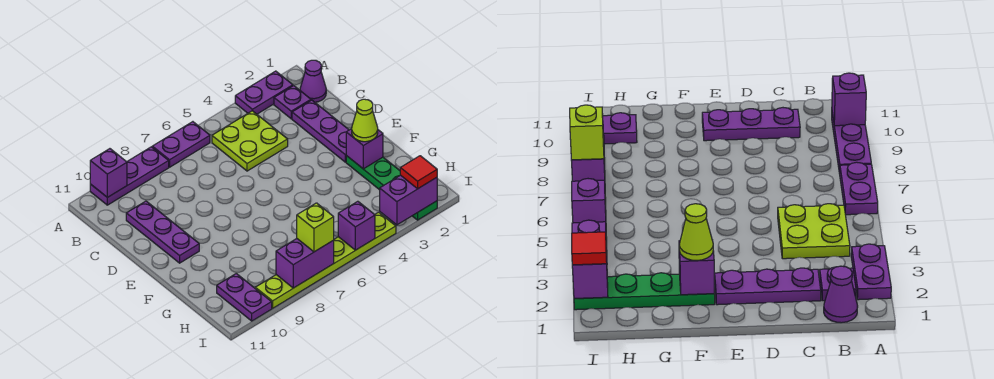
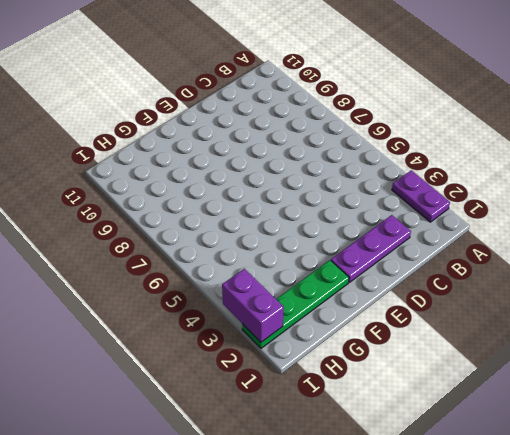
none -> purple 1x2 plate [152,122,210,167]
none -> purple 1x3 plate [90,147,169,205]
none -> purple 1x1 cone [300,60,326,102]

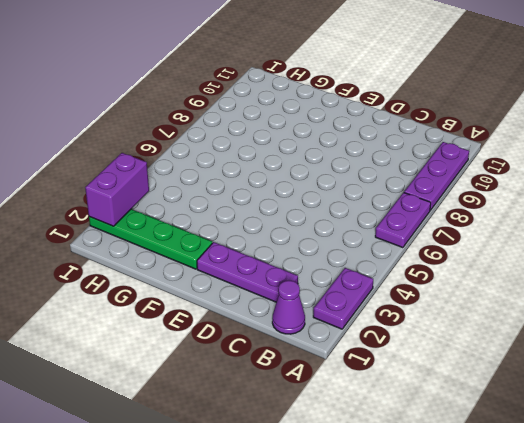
none -> purple 1x1 plate [274,86,311,119]
none -> lime 2x2 plate [212,111,288,171]
none -> purple 1x3 plate [126,201,199,263]

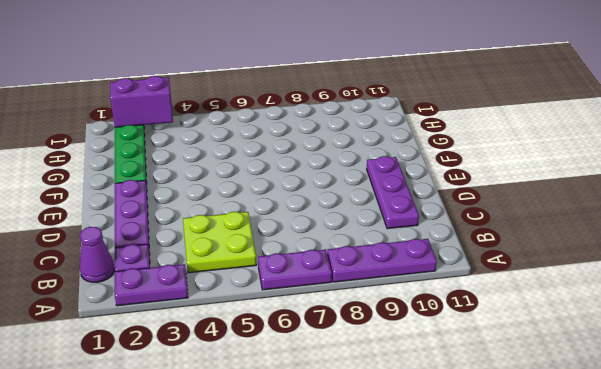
none -> purple 1x2 plate [217,274,272,321]
none -> lime 1x6 plate [255,212,396,308]
none -> purple 1x1 brick [90,149,127,197]

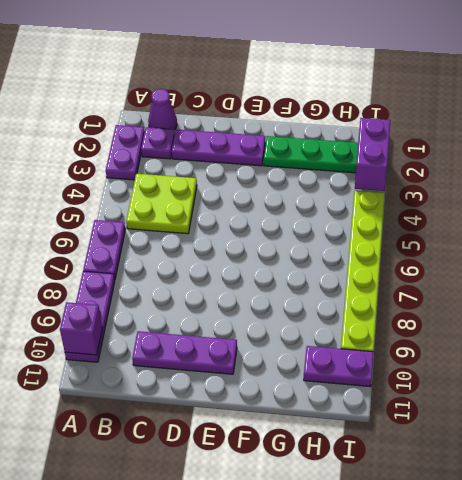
none -> purple 1x1 brick [346,129,383,169]
none -> purple 1x1 brick [338,201,375,250]
none -> purple 1x2 brick [276,239,334,288]

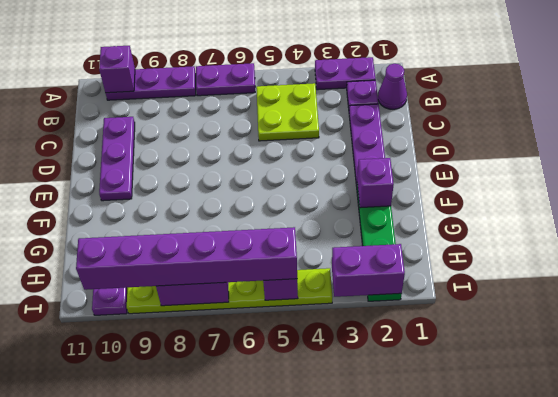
purple 1x6 brick [76,227,297,290] -> lime 1x1 brick [297,203,334,252]
none -> lime 1x1 cone [352,99,378,142]
none -> red 1x1 tile [400,156,437,189]

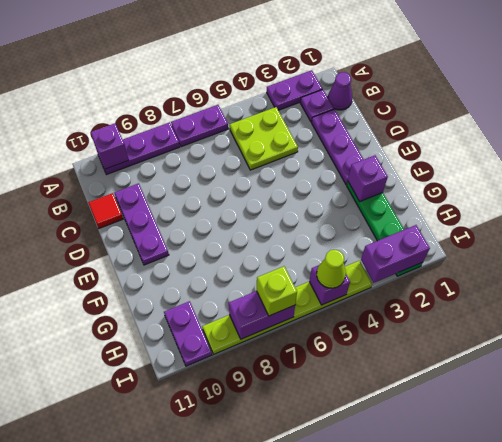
red 1x1 tile [88,193,123,228] -> red 1x1 tile moved to [400,156,437,189]
lime 1x1 cone [317,250,346,288] -> lime 1x1 cone moved to [352,99,378,142]

